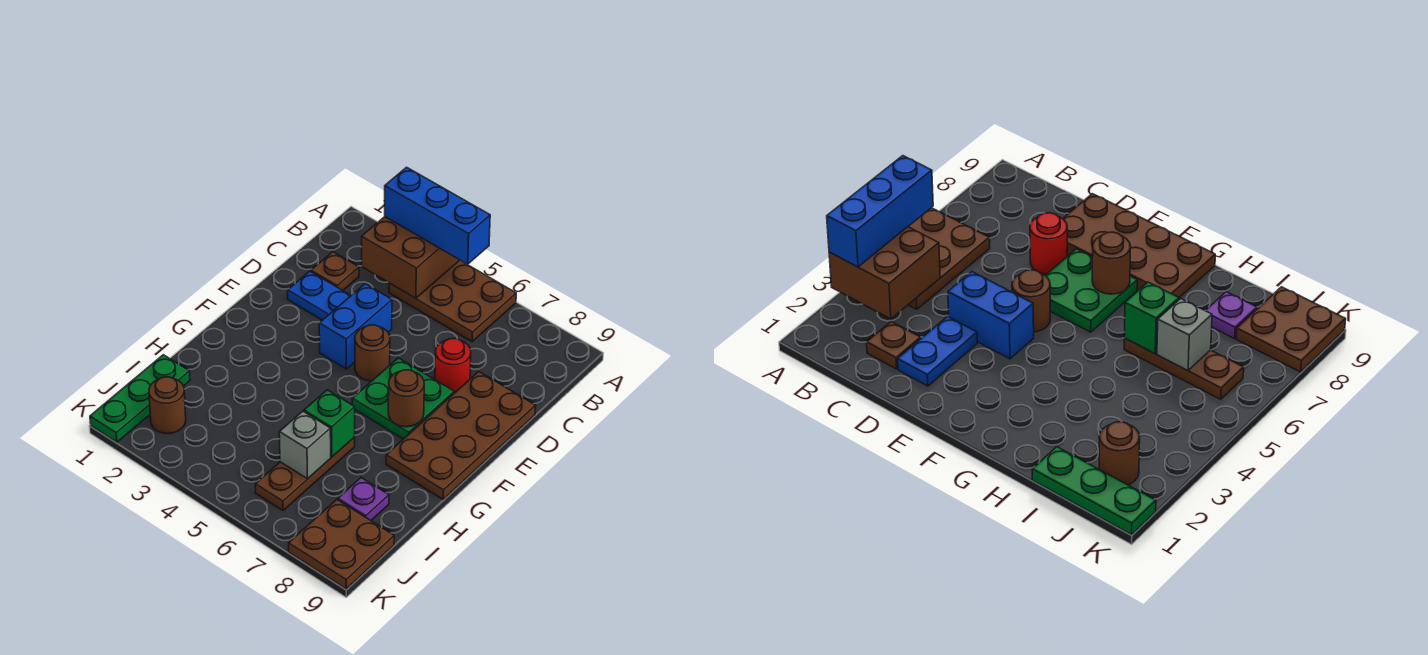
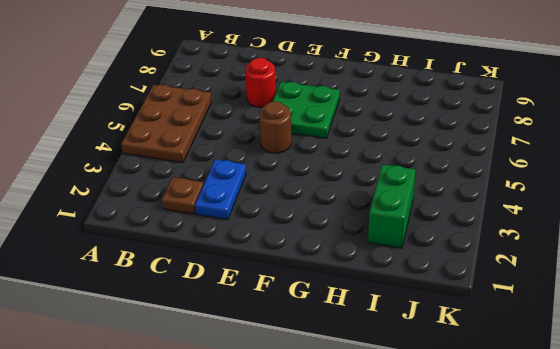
green 1x2 brick [368,164,416,248] -> none
none -> blue 1x2 brick [319,284,392,369]
none -> brown 2x4 plate [386,372,536,499]
none -> brown 1x3 plate [255,437,355,510]

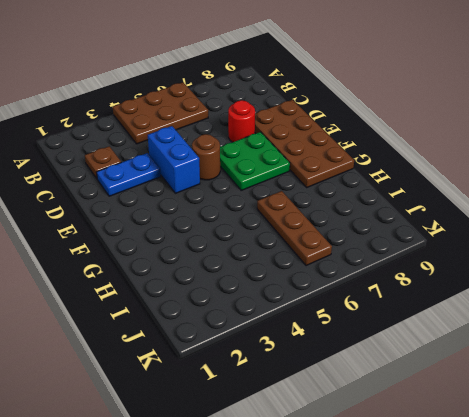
none -> green 1x3 plate [90,355,190,442]
none -> purple 1x1 plate [338,478,389,520]
none -> brown 1x1 round brick [149,377,186,434]

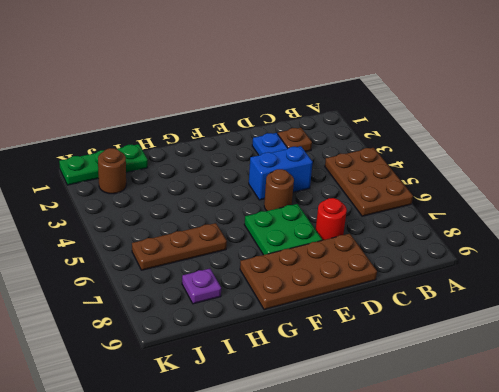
none -> brown 2x2 plate [289,500,394,589]
none -> brown 2x2 brick [362,217,459,298]
none -> brown 1x1 round brick [388,370,424,427]

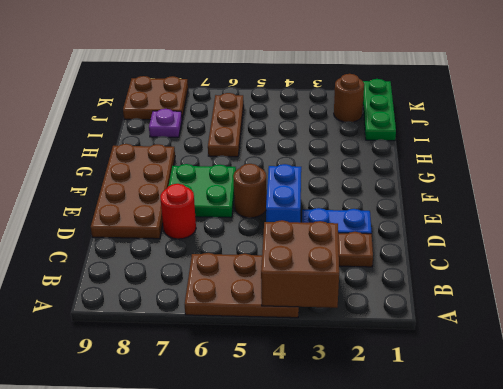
none -> brown 1x1 round brick [388,370,424,427]
none -> green 1x1 brick [304,390,355,457]
none -> grey 1x1 brick [279,411,331,479]

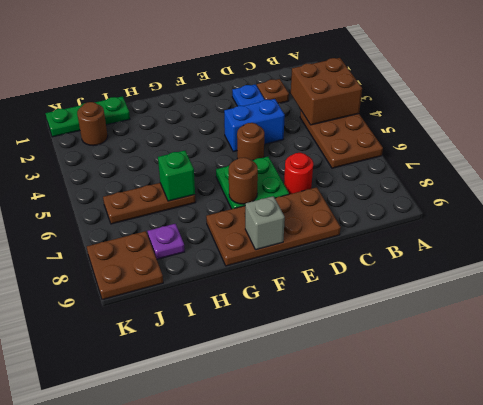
grey 1x1 brick [245,196,285,250] -> grey 1x1 brick moved to [279,411,331,479]
none -> blue 1x3 brick [385,167,490,264]

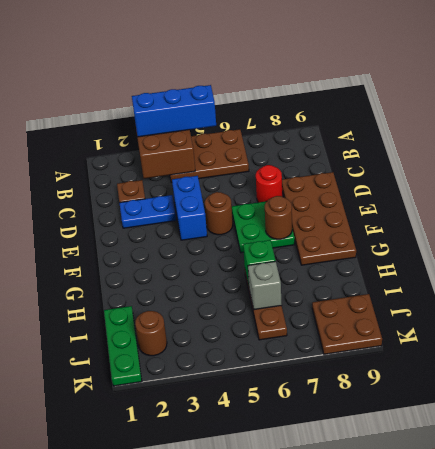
none -> purple 1x1 plate [338,478,389,520]

